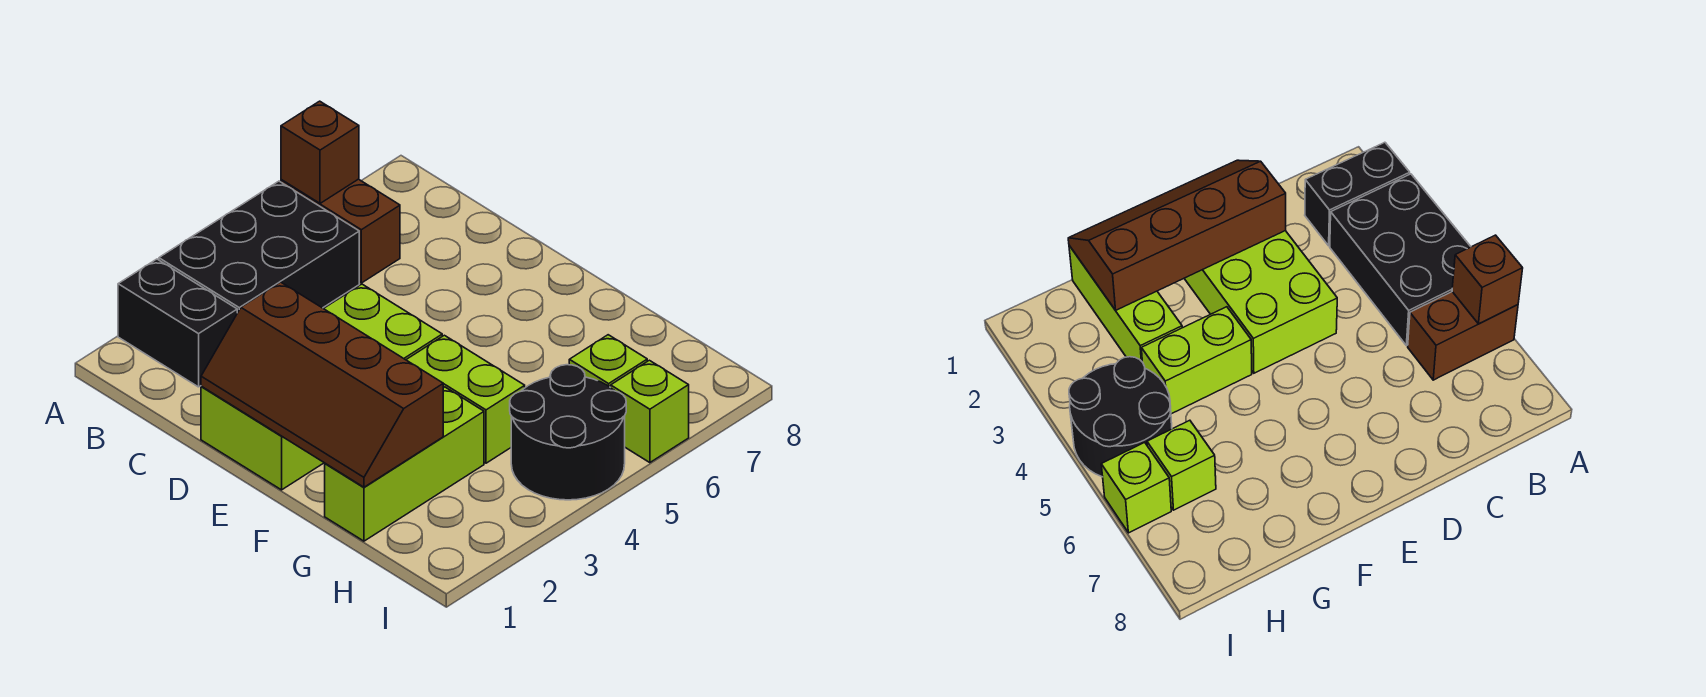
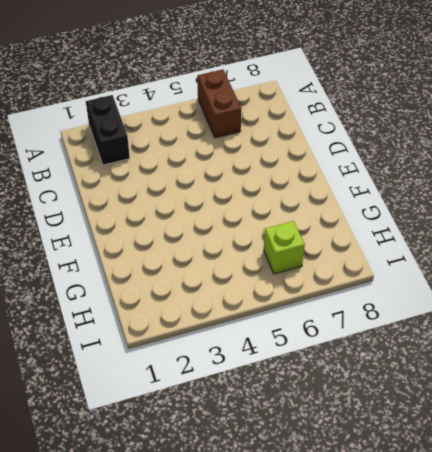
none -> black 2x3 brick [159,181,359,313]
none -> lime 2x4 brick [201,284,442,490]

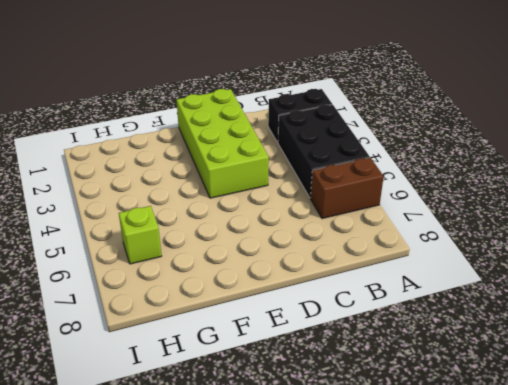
none -> lime 1x2 brick [406,335,525,463]
none -> lime 1x3 brick [325,387,484,541]

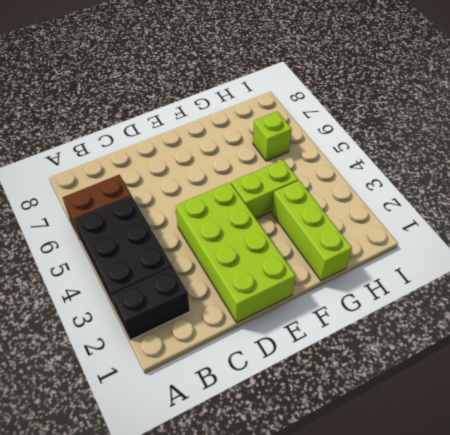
none -> black 2x2 round brick [510,365,626,500]
none -> lime 1x1 brick [611,360,689,463]

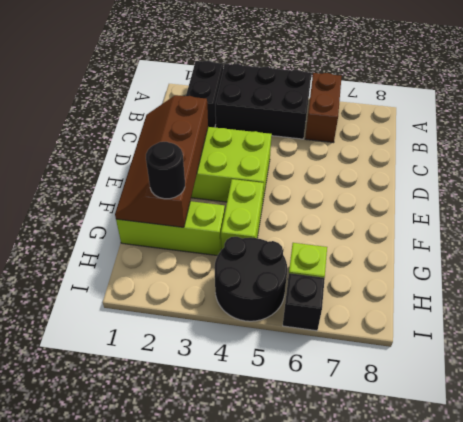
black 1x1 round brick [146,142,185,199] -> none
black 1x1 brick [283,273,325,331] -> lime 1x1 brick [611,360,689,463]
none -> brown 1x1 brick [281,101,359,203]

